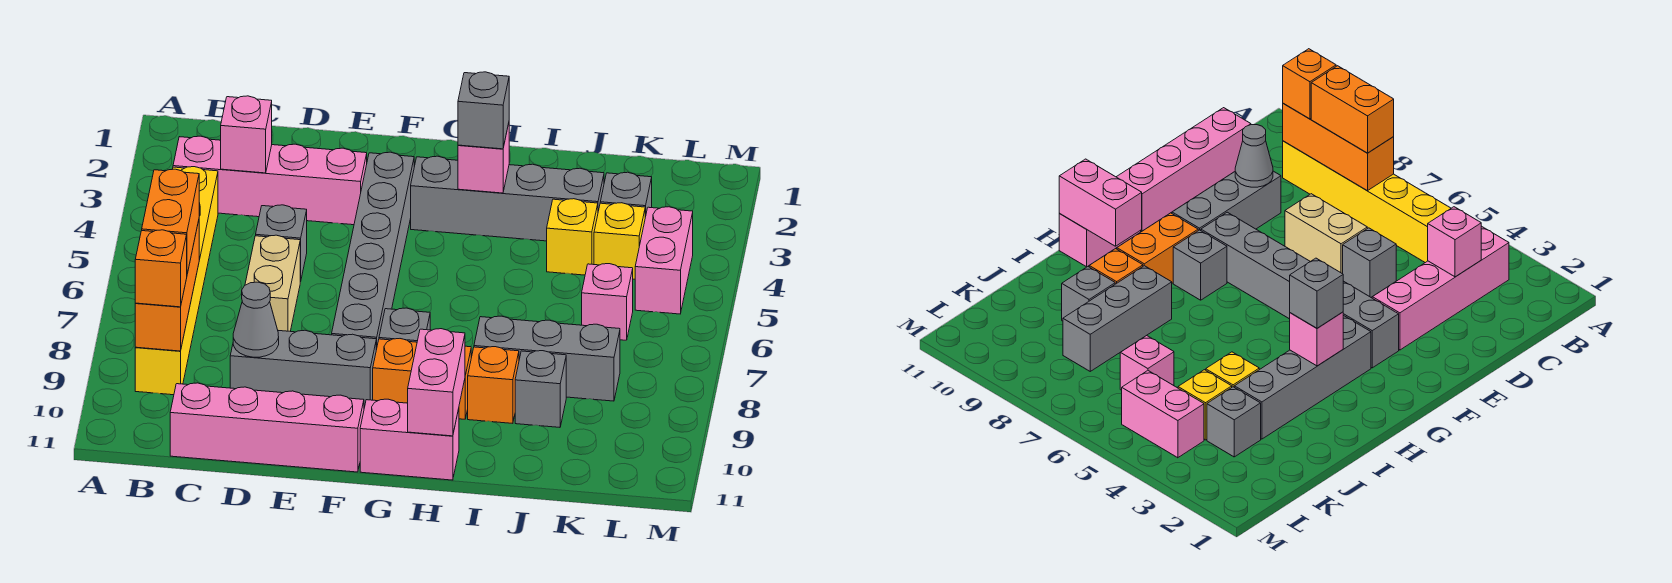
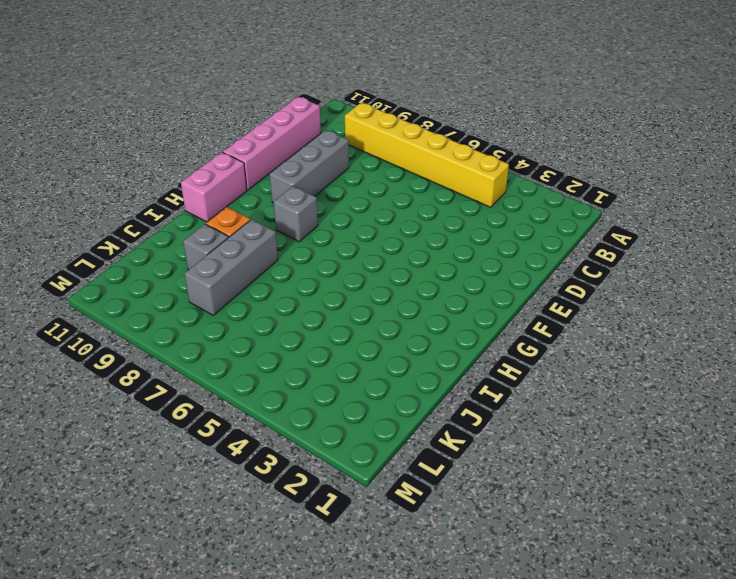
none -> pink 1x4 brick [173,136,367,225]
none -> grey 1x1 brick [256,205,307,282]
none -> tan 1x2 brick [245,235,300,331]

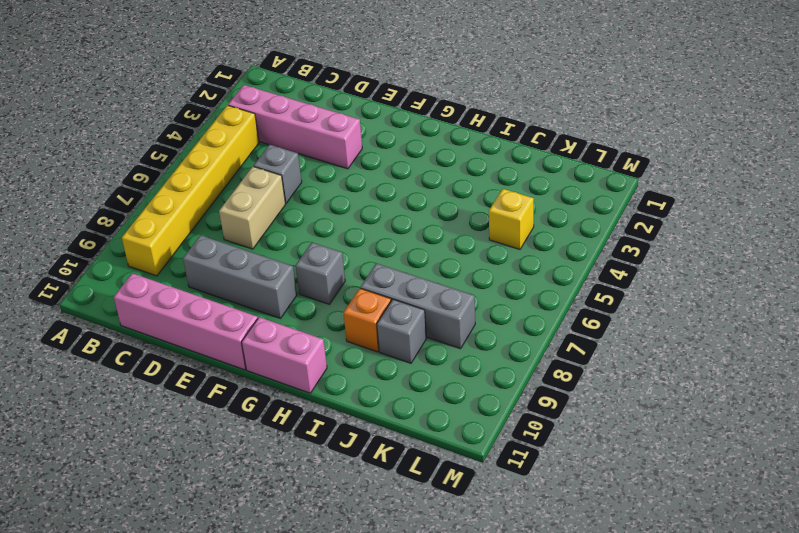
none -> grey 1x6 brick [332,152,414,350]
none -> grey 1x4 brick [411,156,604,241]
none -> orange 1x2 brick [373,339,471,419]

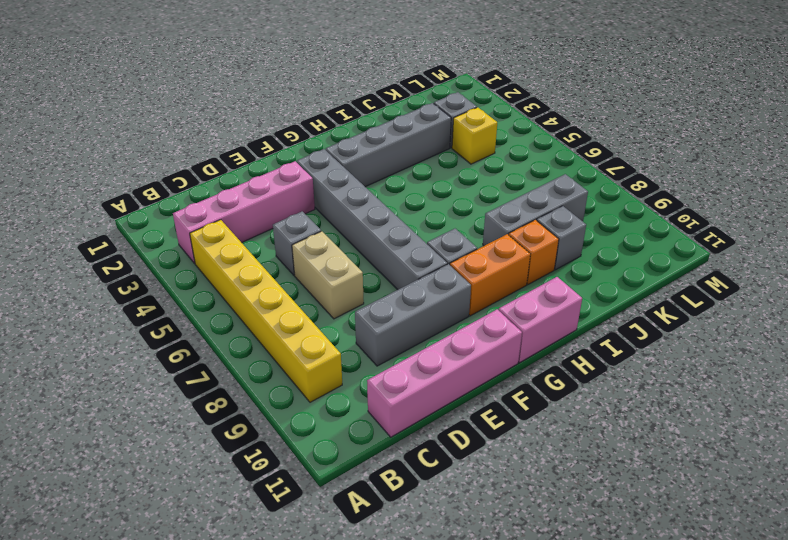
none -> yellow 1x1 brick [547,199,598,275]
none -> pink 1x1 brick [582,264,633,340]
none -> pink 1x2 brick [635,207,693,314]

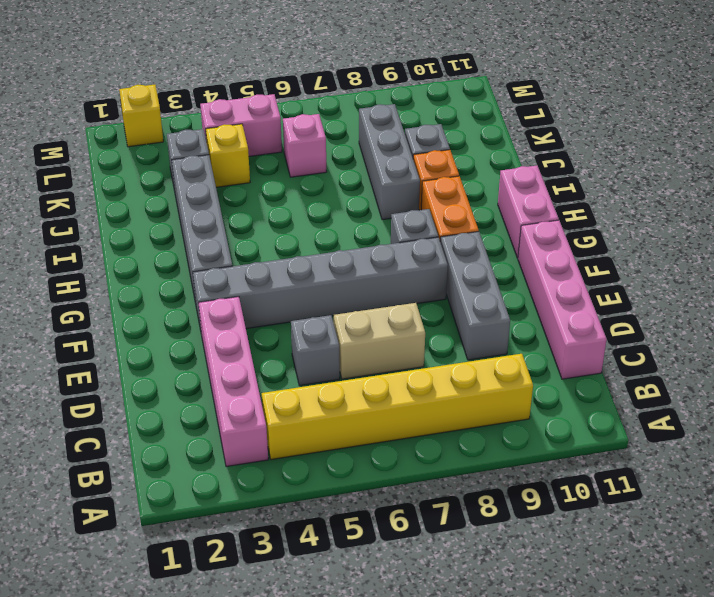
yellow 1x1 brick [119,85,163,147] -> yellow 1x1 brick moved to [547,199,598,275]
none -> orange 1x3 brick [135,221,199,351]
none -> pink 1x1 brick [221,96,272,173]
none -> grey 1x1 cone [233,282,279,357]

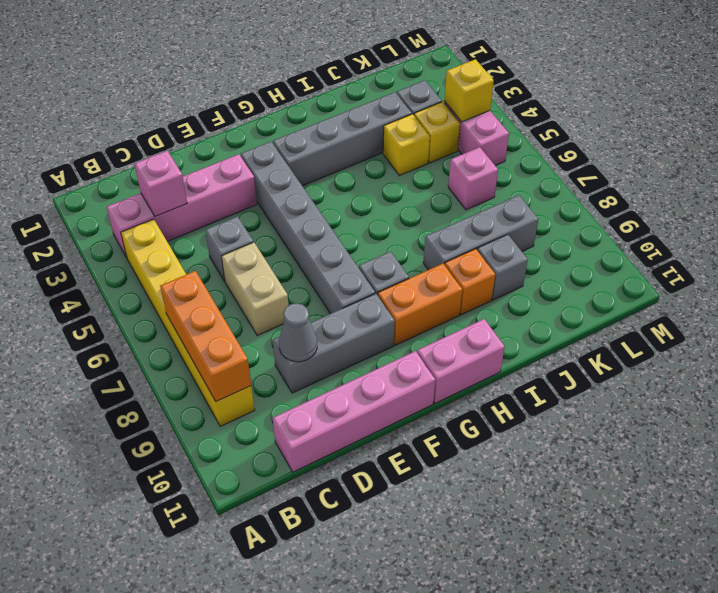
yellow 1x1 brick [444,59,494,122] -> none
none -> pink 1x1 brick [458,124,509,193]
none -> pink 1x2 brick [408,329,465,436]
none -> orange 1x2 brick [142,169,199,274]

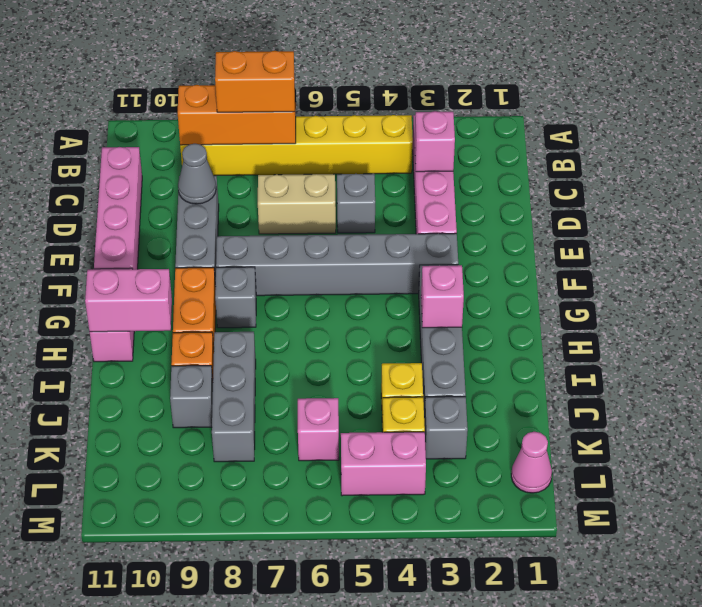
pink 1x1 cone [511,432,552,493] -> none
none -> orange 1x1 brick [135,230,187,307]
none -> grey 1x1 brick [458,72,509,149]

